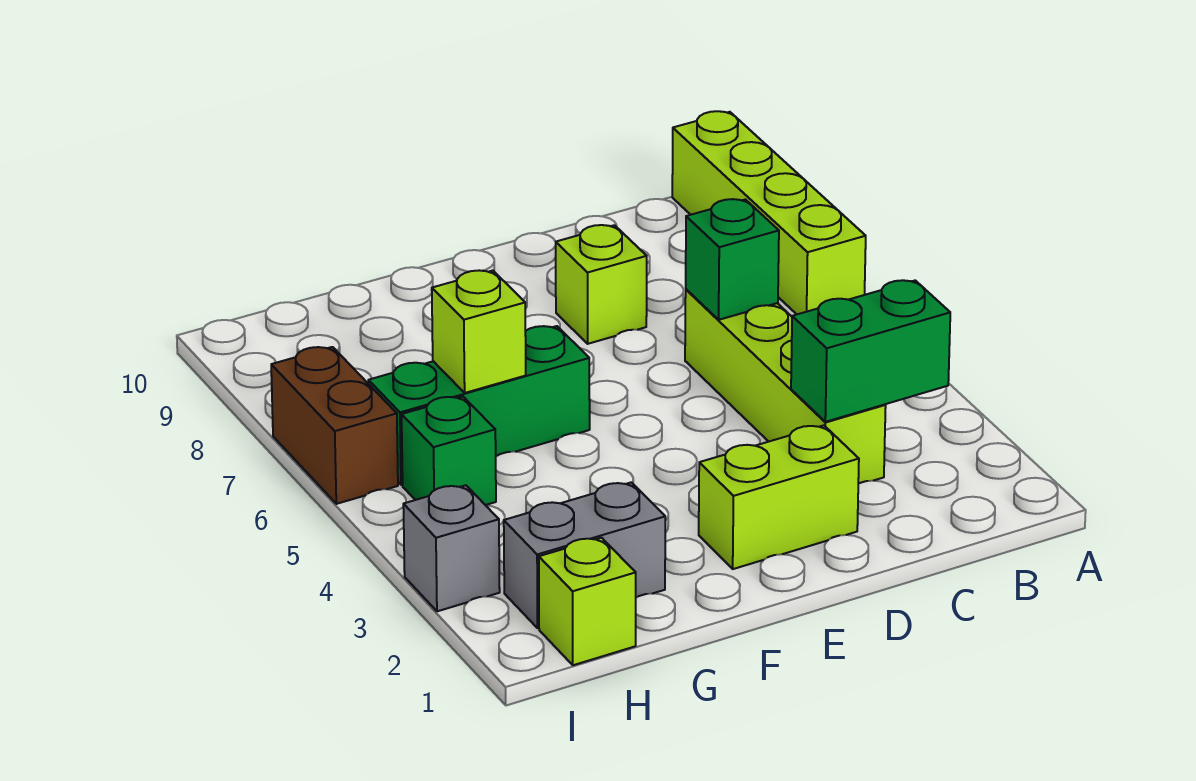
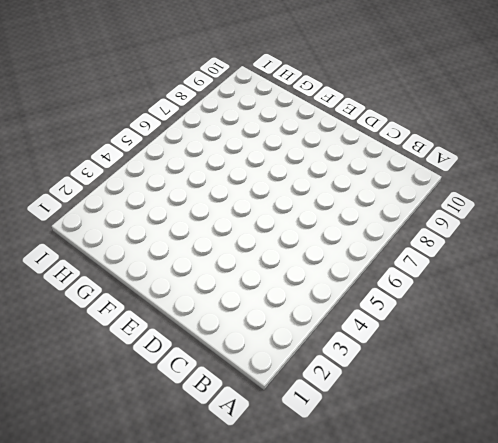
none -> lime 1x4 brick [672,111,866,314]
none -> lime 1x4 brick [685,289,886,484]
none -> lime 1x2 brick [699,425,859,569]

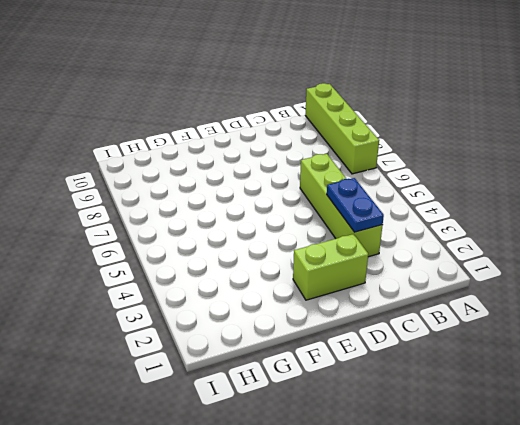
blue 1x2 plate [327,178,384,232] -> green 1x2 brick [791,280,950,422]
none -> lime 1x1 brick [556,225,647,344]
none -> green 1x3 brick [368,326,590,485]
none -> grey 1x2 brick [504,482,665,628]

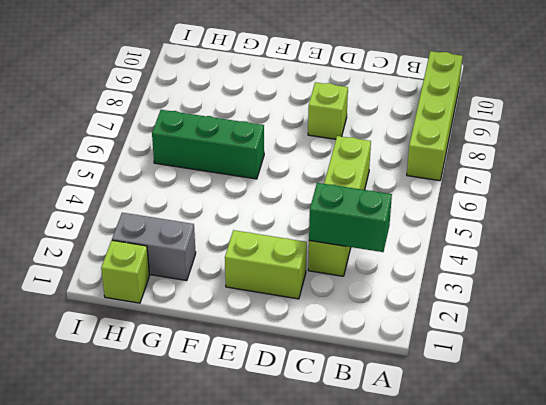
none -> green 1x1 brick [402,397,496,505]
none -> grey 1x1 brick [403,485,500,611]
none -> brown 1x2 brick [271,347,398,504]

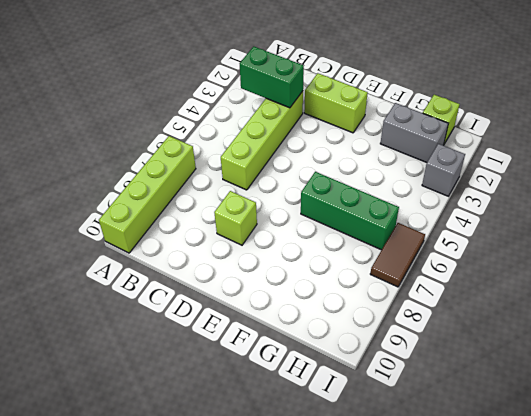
brown 1x2 tile [370,223,425,287] -> brown 1x2 brick [271,347,398,504]
none -> green 1x1 brick [402,397,496,505]
none -> green 1x1 brick [686,199,779,320]
none -> lime 1x1 brick [432,270,526,393]

